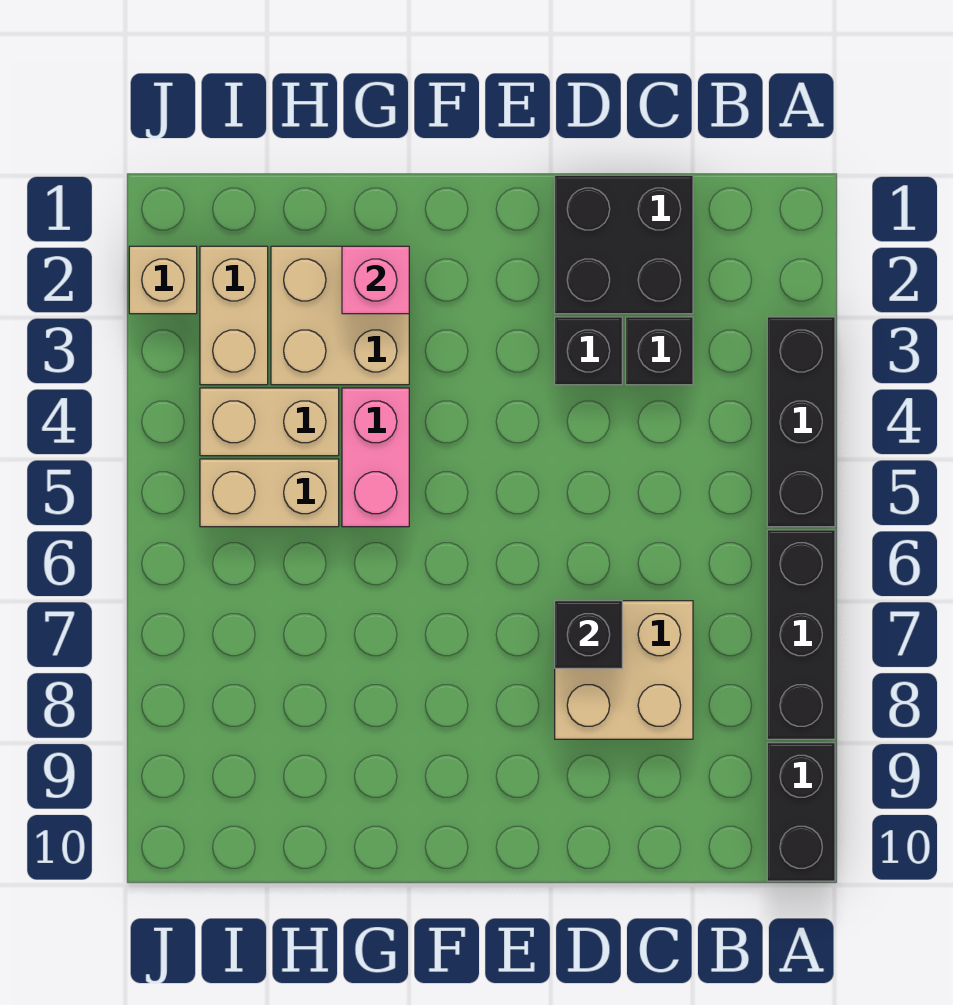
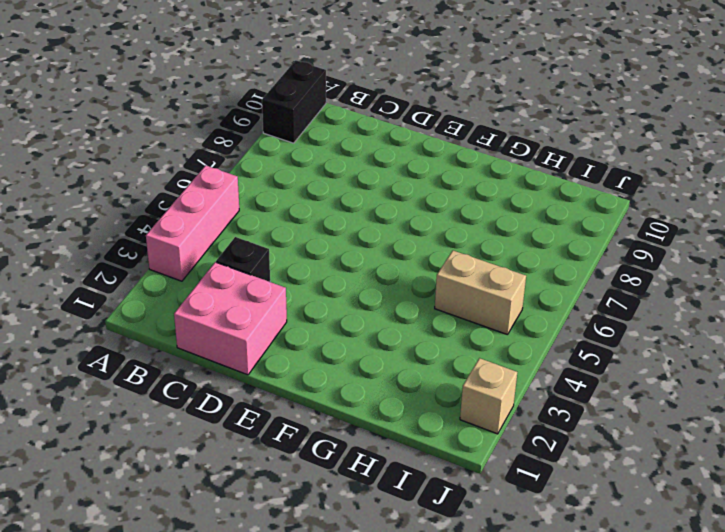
pink 1x3 brick [146,165,239,281] -> black 1x3 brick [767,317,835,527]
pink 2x2 brick [174,262,287,375] -> black 2x2 brick [555,175,693,314]
none -> black 1x3 brick [767,530,835,739]
none -> tan 2x2 brick [555,601,693,739]
none -> black 1x1 brick [555,317,622,385]

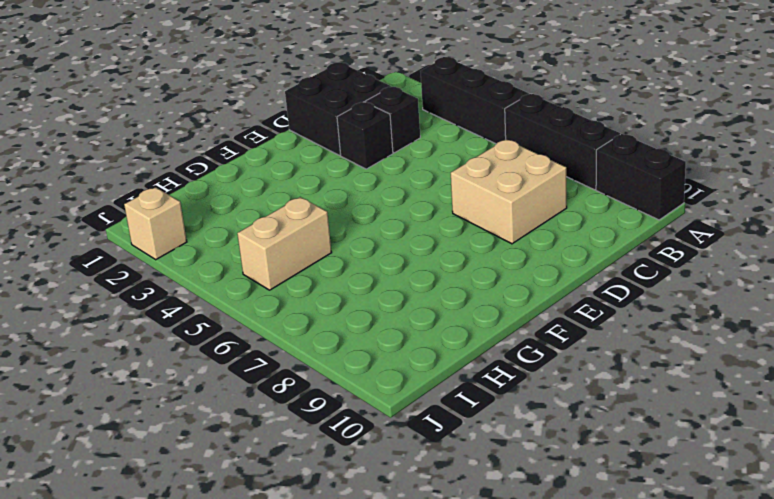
none -> tan 2x2 brick [271,246,409,385]
none -> pink 1x2 brick [342,388,409,527]
none -> tan 1x2 brick [200,388,339,456]

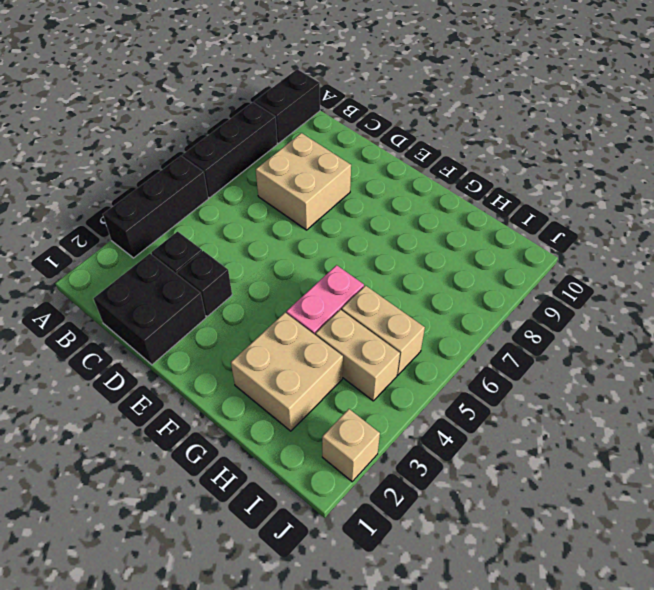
none -> tan 1x2 brick [200,246,268,385]
none -> black 1x1 brick [555,601,622,668]
none -> pink 1x1 brick [342,246,409,314]

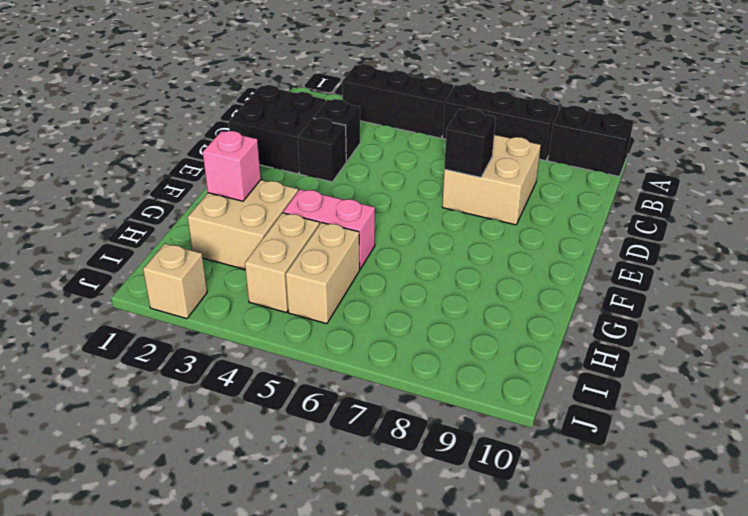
none -> tan 1x2 brick [200,246,268,385]

